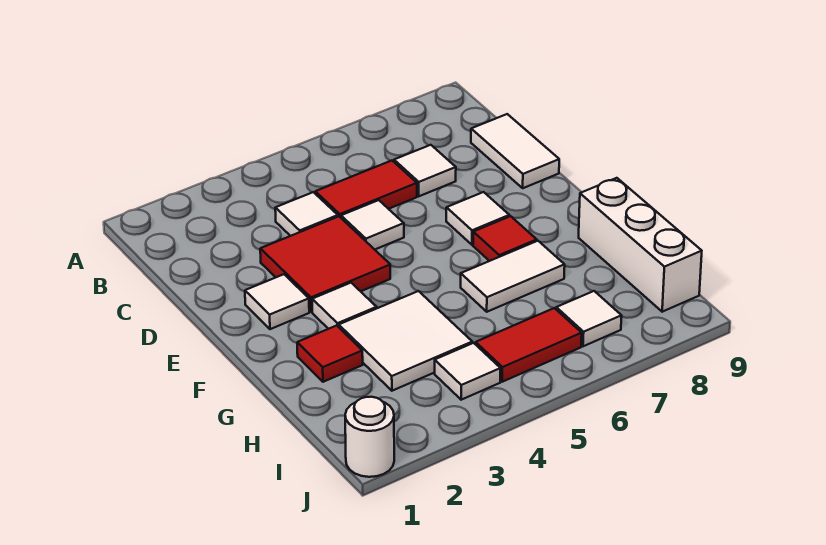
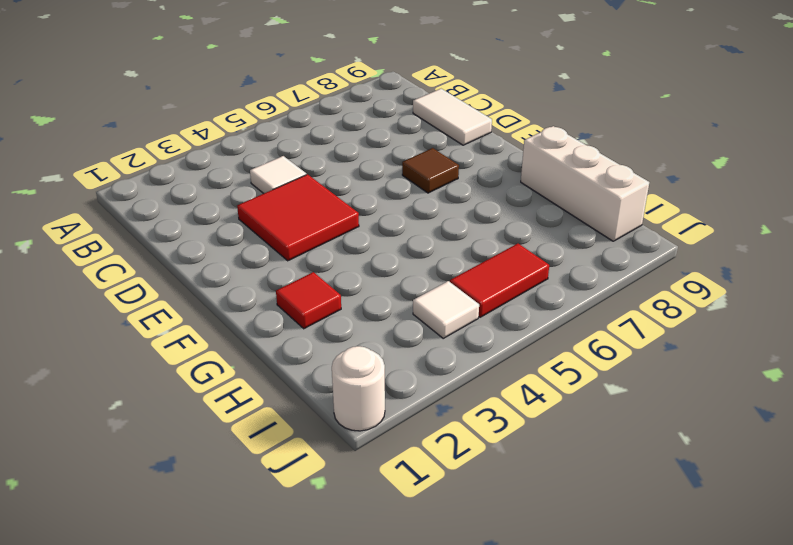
brown 1x1 tile [402,148,459,193] -> white 1x1 tile [446,192,509,245]
none -> red 1x2 tile [315,161,417,218]
none -> white 1x1 tile [394,145,456,196]
none -> white 1x1 tile [341,200,404,249]

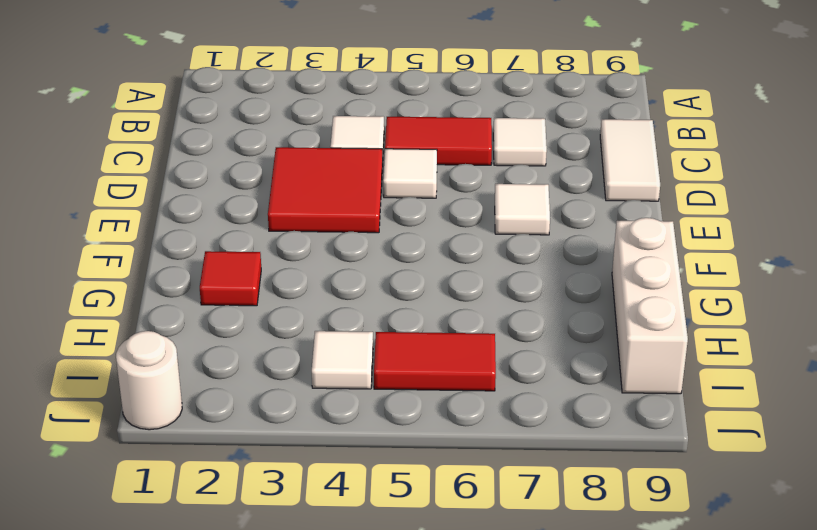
none -> white 1x1 tile [245,274,309,329]
none -> white 1x1 tile [312,283,377,329]
none -> red 1x1 tile [473,216,537,261]

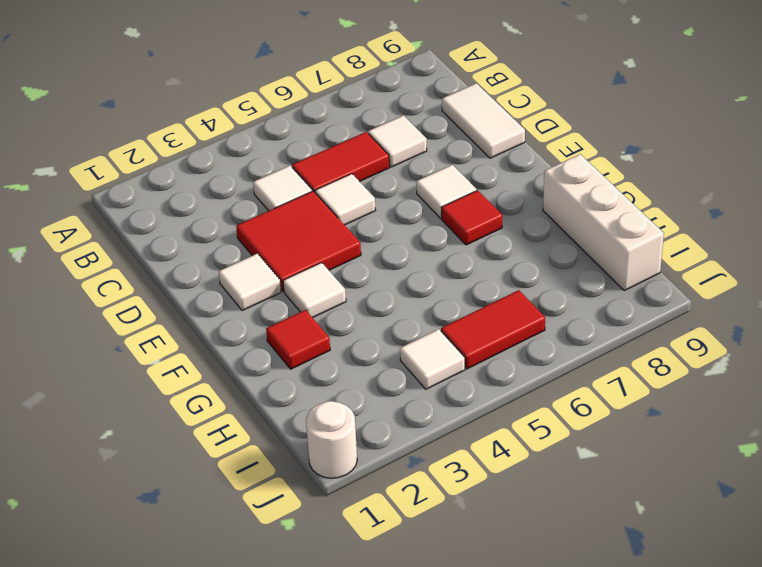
none -> white 2x2 tile [339,291,472,391]
none -> white 1x2 tile [461,241,565,312]
none -> white 1x1 tile [556,291,622,346]

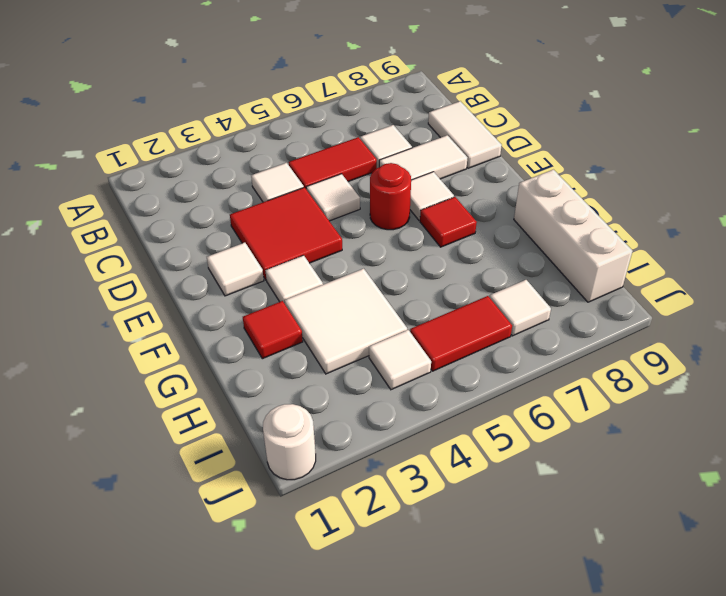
white 1x2 tile [379,135,467,180] -> white 1x2 tile moved to [461,241,565,312]
red 1x1 round brick [370,163,411,230] -> none

